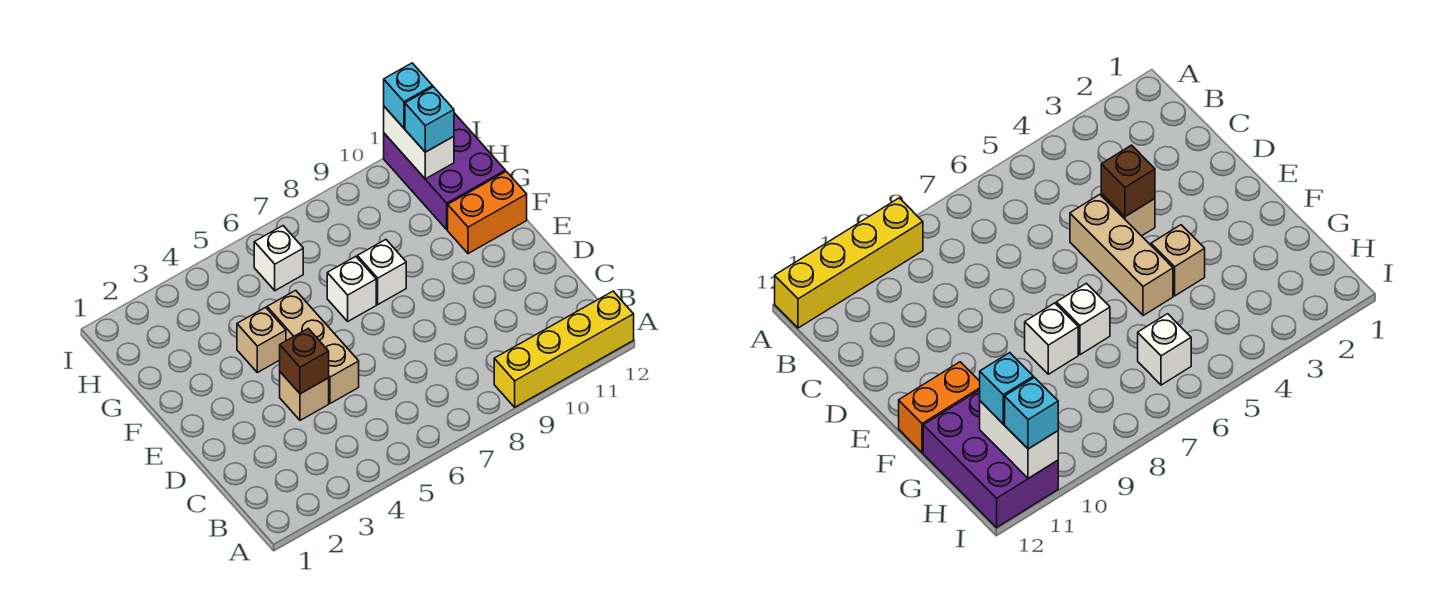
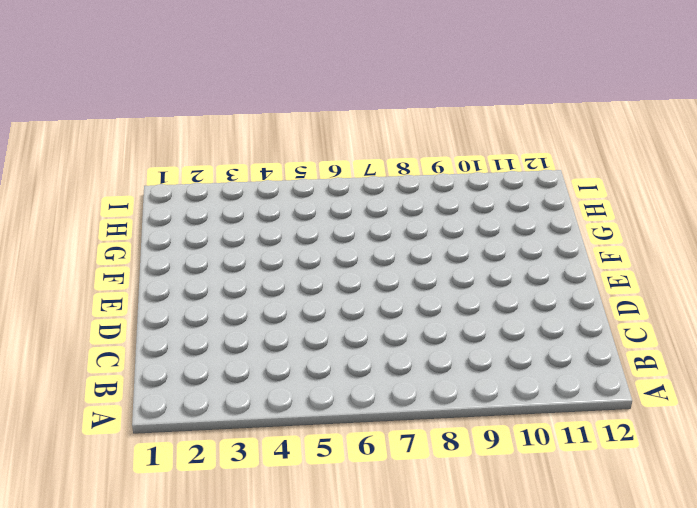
none -> yellow 1x4 brick [494,291,634,407]
none -> tan 1x1 brick [280,372,329,420]
none -> tan 1x3 brick [267,290,359,403]

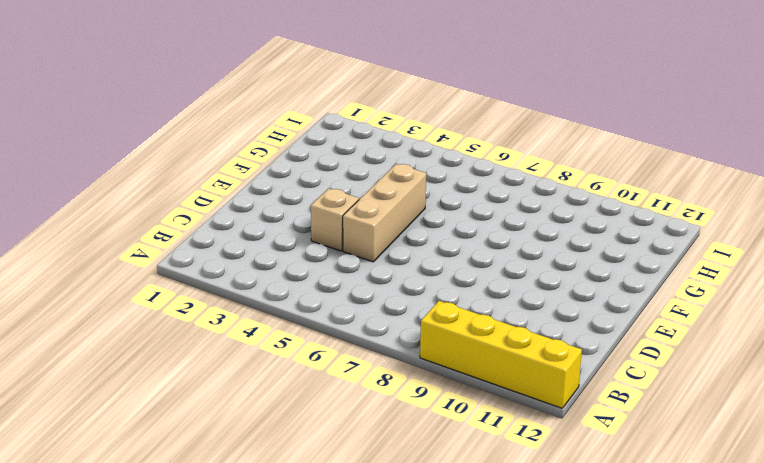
none -> tan 1x1 brick [237,307,286,373]
none -> white 1x1 brick [327,257,376,321]
none -> white 1x1 brick [357,240,406,304]

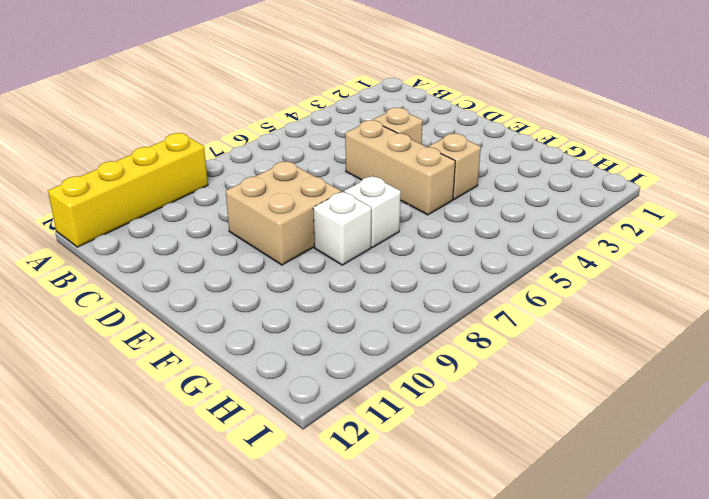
tan 2x2 brick [226,161,341,265] -> none
none -> orange 1x2 brick [448,171,527,254]
none -> purple 2x3 brick [384,113,505,229]
none -> white 1x1 brick [254,226,303,291]

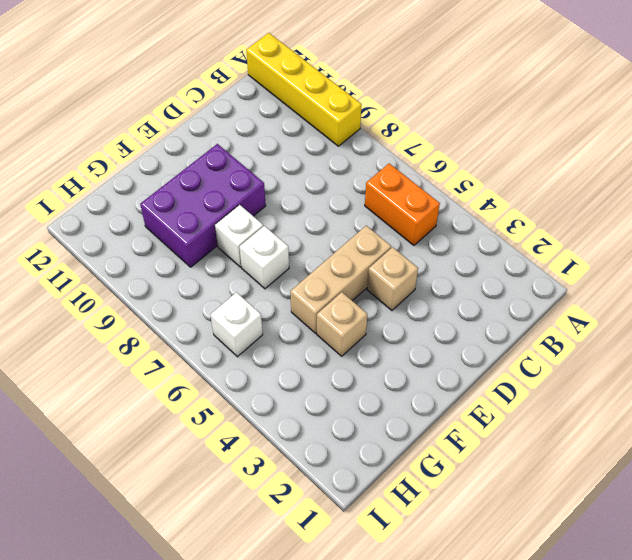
orange 1x2 brick [365,164,440,245] -> orange 1x2 brick moved to [448,171,527,254]
purple 2x3 brick [140,144,266,267] -> purple 2x3 brick moved to [384,113,505,229]
none -> brown 1x1 brick [280,329,329,394]
none -> white 1x2 brick [384,107,454,179]
none -> cyan 1x1 brick [405,87,454,152]

